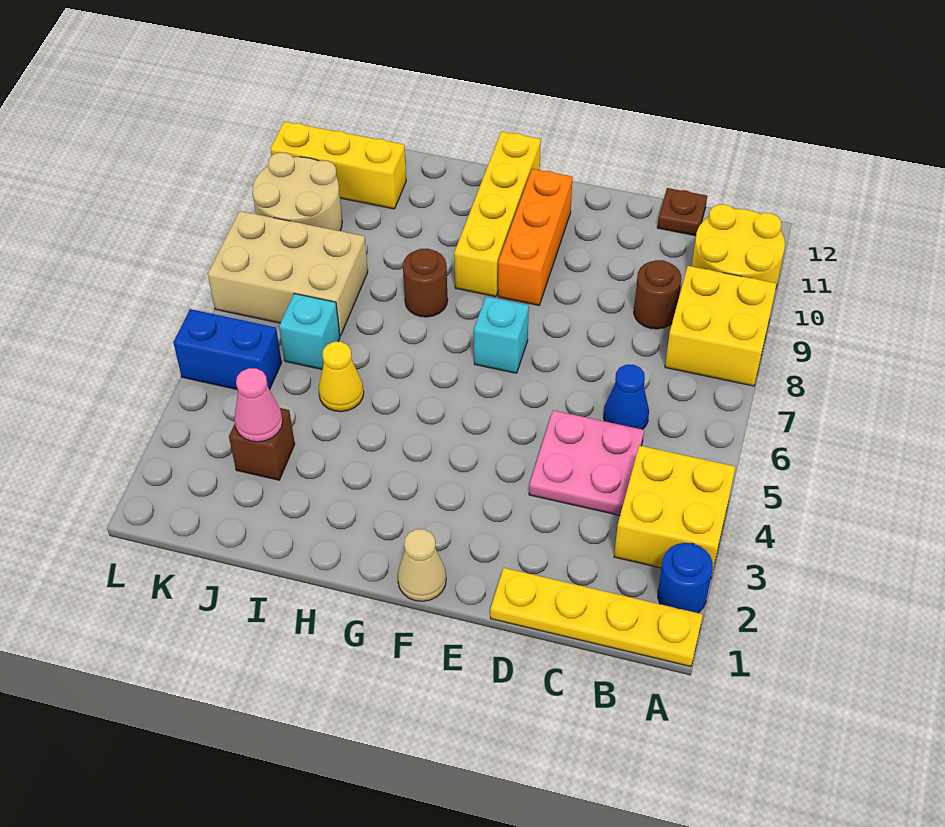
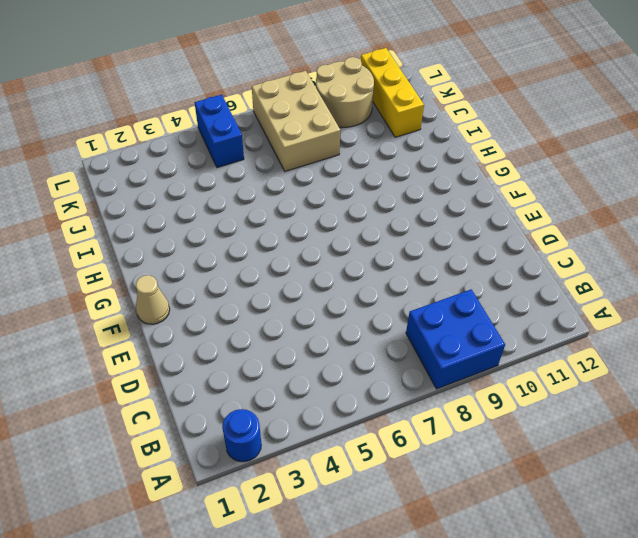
blue 2x2 brick [406,289,505,389] -> yellow 2x2 brick [665,266,777,386]
none -> yellow 1x4 plate [490,568,703,667]
none -> yellow 2x2 brick [614,445,735,577]
none -> yellow 2x2 round brick [692,204,785,287]

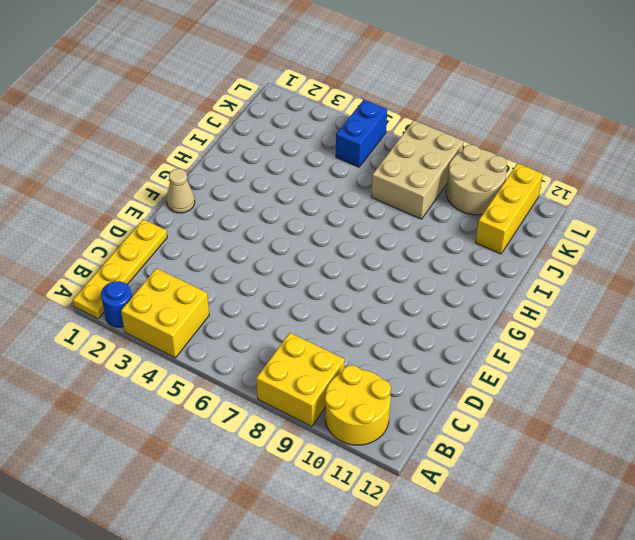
none -> pink 2x2 plate [529,410,644,515]
none -> blue 1x1 cone [604,365,649,430]
none -> brown 1x1 round brick [634,260,681,329]

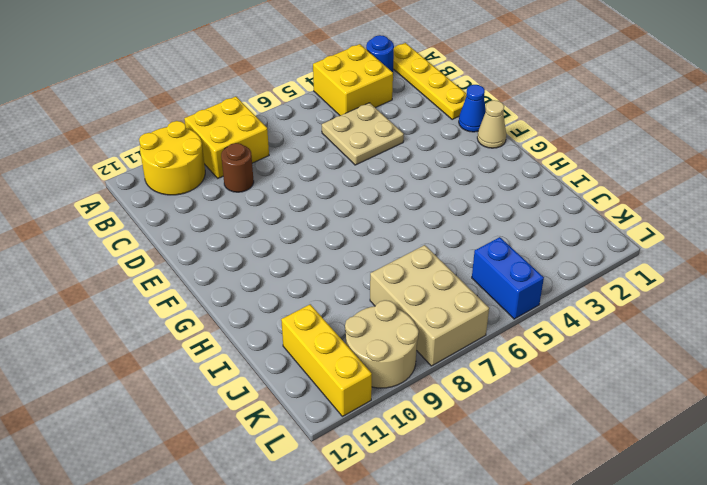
tan 2x2 plate [322,103,404,165] -> pink 2x2 plate [529,410,644,515]
blue 1x1 cone [459,85,486,132] -> blue 1x1 cone moved to [604,365,649,430]
none -> brown 1x1 plate [657,188,707,236]
none -> cyan 1x1 brick [474,297,529,373]
none -> orange 1x3 brick [498,169,573,305]

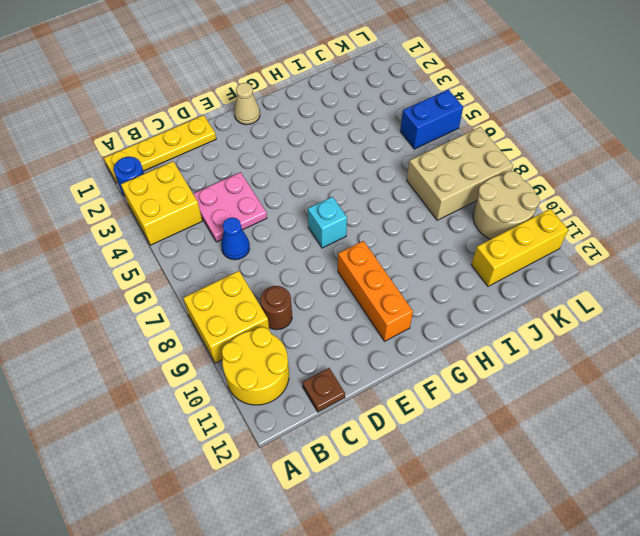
none -> yellow 1x4 brick [454,131,541,297]
none -> brown 1x1 round brick [403,249,448,317]
none -> yellow 1x1 cone [319,342,364,412]

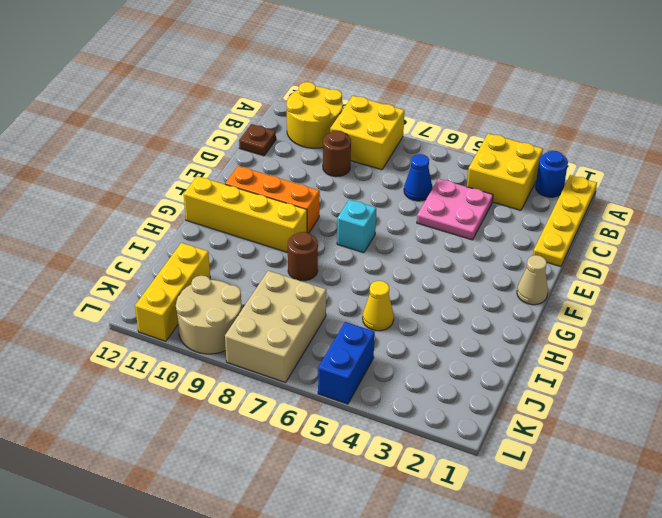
none -> brown 1x1 brick [229,408,295,480]
none -> cyan 1x1 brick [279,294,340,369]
none -> pink 1x1 cone [234,368,283,442]

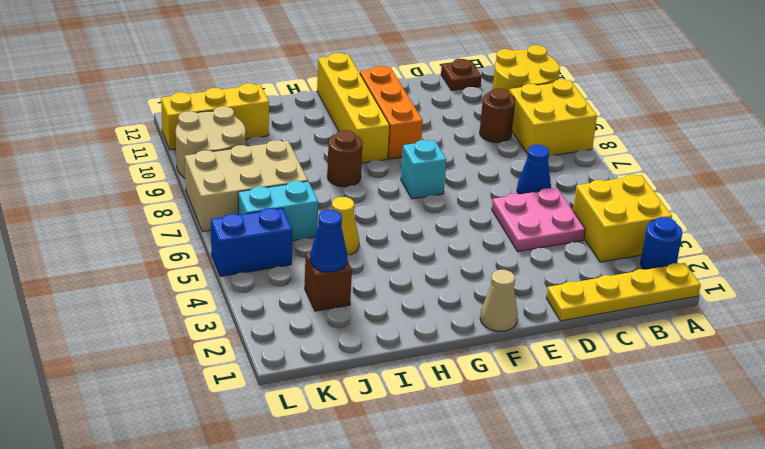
blue 1x1 cone [310,210,347,272] -> pink 1x1 cone [234,368,283,442]
cyan 1x2 brick [238,181,318,241] -> cyan 1x1 brick [279,294,340,369]

